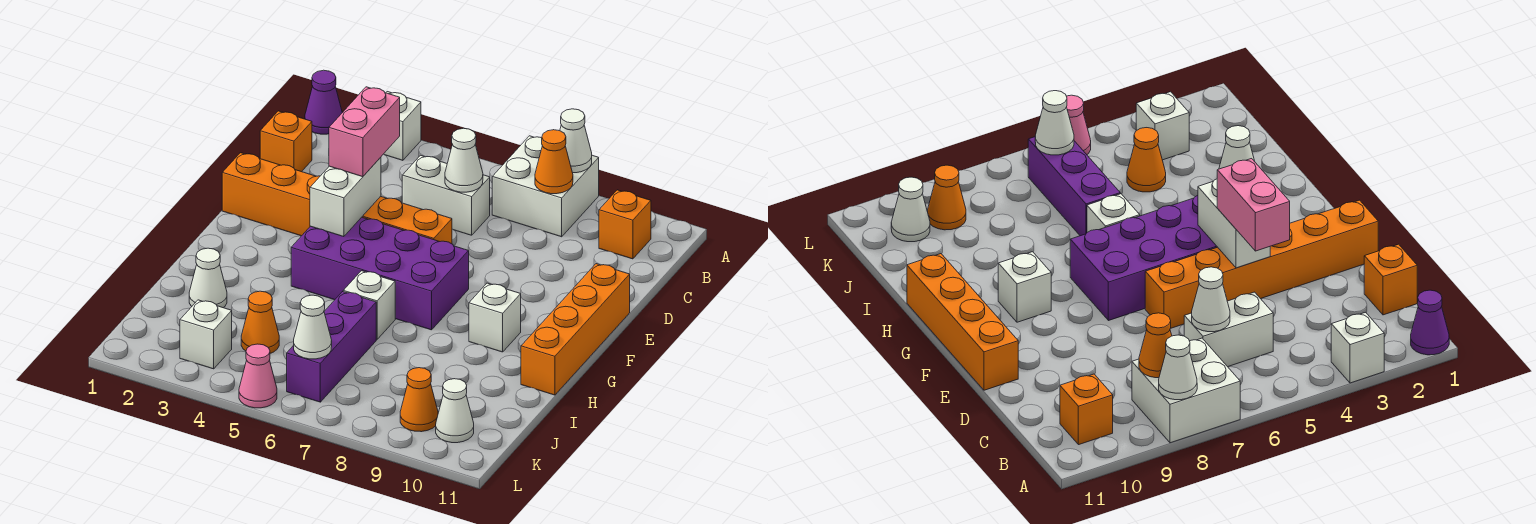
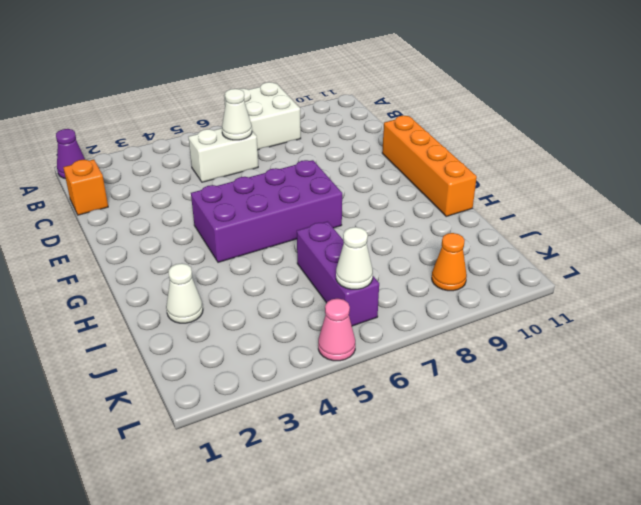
none -> white 1x1 brick [384,92,421,160]
none -> orange 1x1 brick [599,190,651,259]
none -> orange 1x6 brick [222,153,452,244]

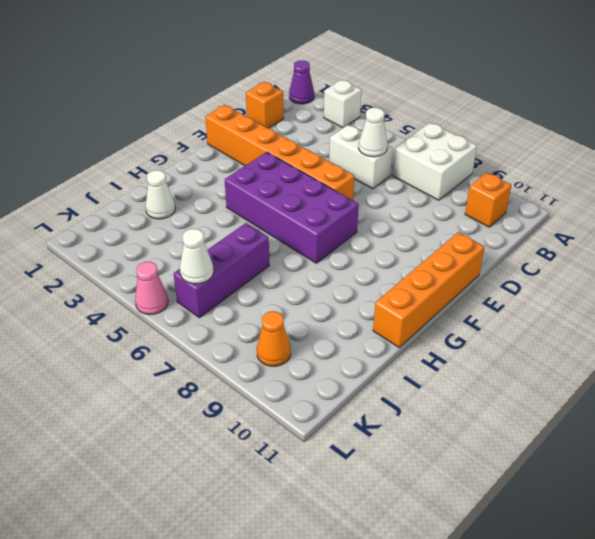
none -> white 1x1 brick [469,283,521,352]
none -> white 1x1 brick [343,271,395,340]
none -> orange 1x1 cone [241,291,279,353]

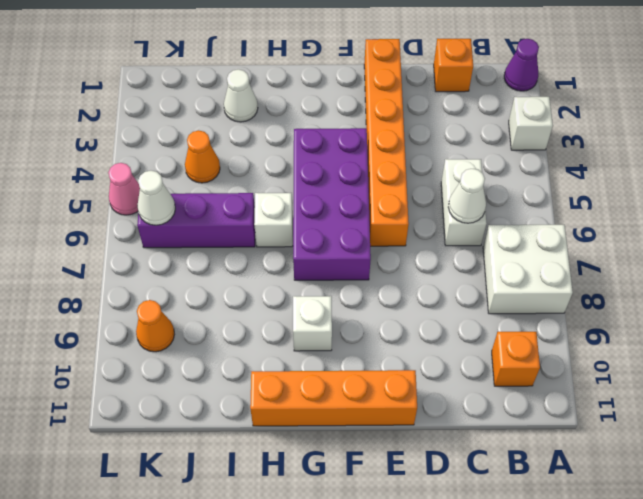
none -> white 1x1 brick [180,300,232,369]
none -> white 1x1 cone [436,379,474,443]
none -> white 1x1 cone [560,109,592,173]

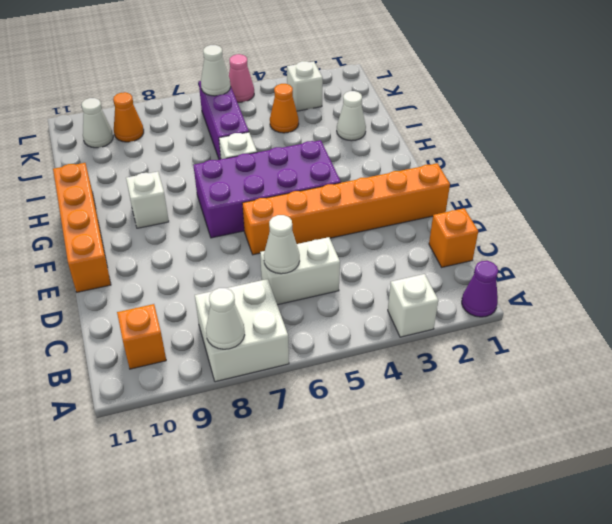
none -> orange 1x1 cone [535,130,573,194]
none -> white 1x2 brick [310,157,381,237]
none -> pink 1x2 brick [329,87,400,177]

